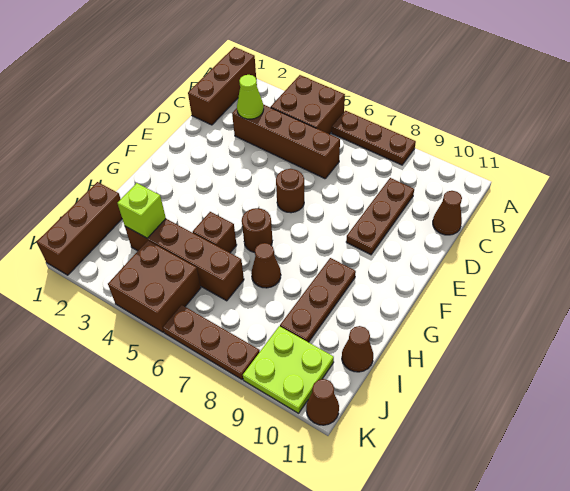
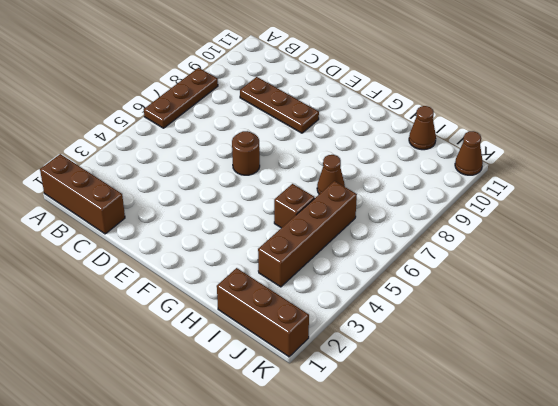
none -> brown 2x2 brick [271,75,345,134]
none -> brown 1x4 brick [232,104,340,179]
none -> brown 1x1 cone [433,191,462,235]

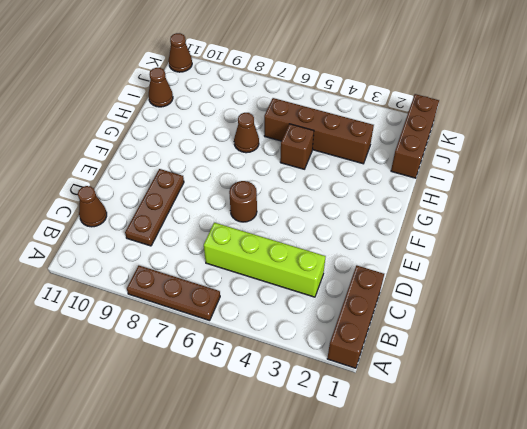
lime 1x4 brick [204,223,326,297] -> brown 1x4 brick [232,104,340,179]
none -> brown 2x2 brick [271,75,345,134]
none -> brown 1x1 round brick [242,208,272,253]
none -> brown 1x3 plate [280,258,356,342]

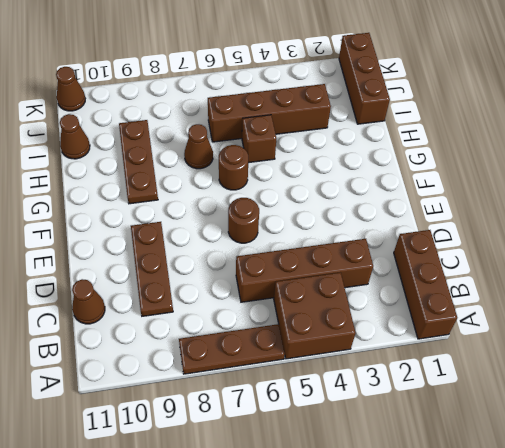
none -> brown 2x2 brick [108,241,201,332]
none -> lime 2x2 plate [243,326,334,413]
none -> brown 1x3 plate [163,305,260,380]

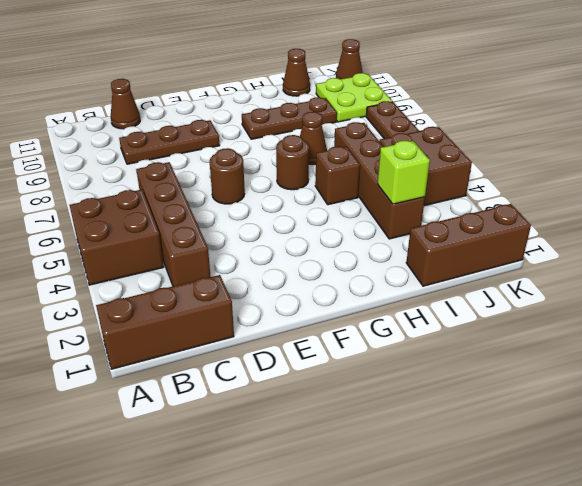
none -> brown 1x3 plate [332,111,416,165]
none -> lime 1x1 cone [237,75,264,119]

